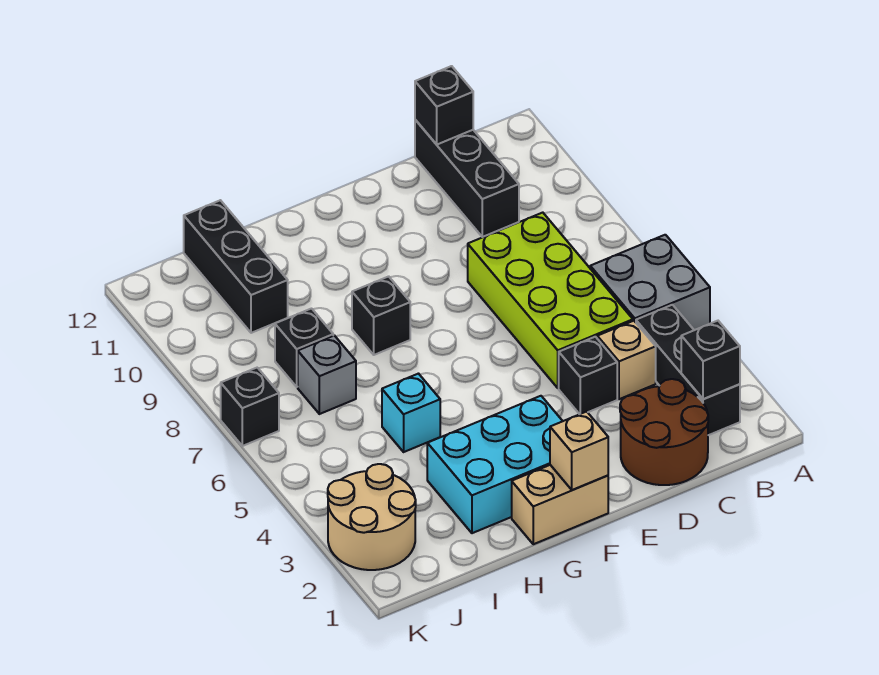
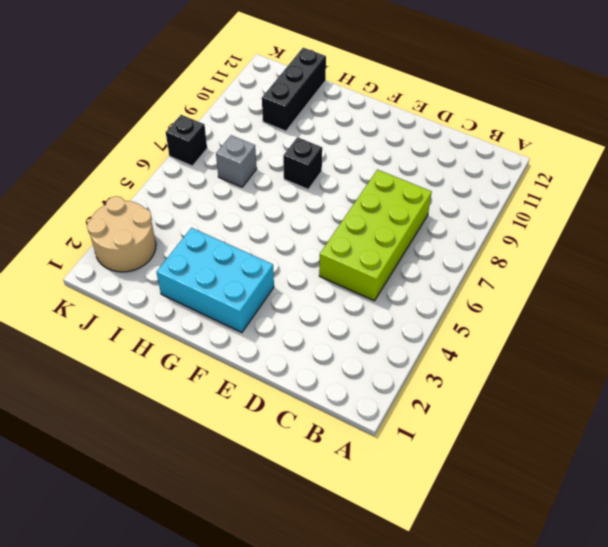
none -> grey 2x2 brick [590,235,710,330]
none -> black 1x3 brick [636,305,740,435]
none -> brown 2x2 round brick [620,379,708,485]

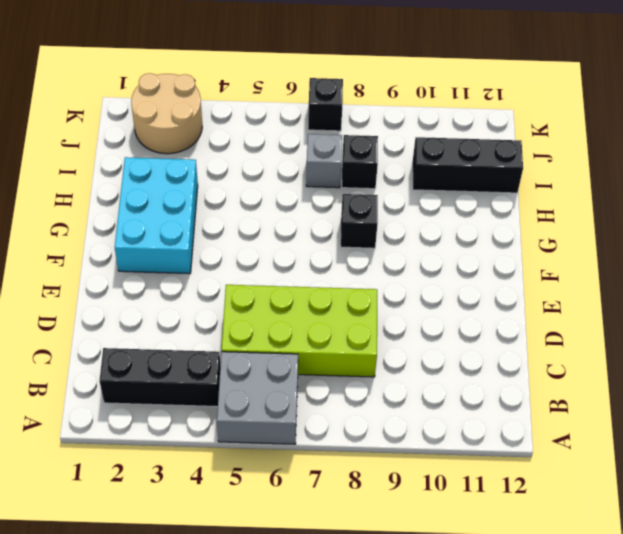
none -> brown 2x2 round brick [620,379,708,485]
none -> tan 1x1 brick [597,321,656,399]
none -> black 1x3 brick [415,120,519,237]

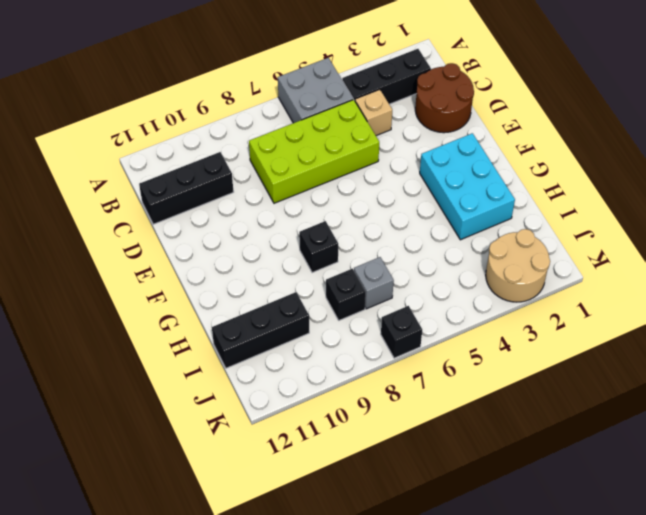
none -> black 1x1 brick [559,337,617,414]
none -> tan 1x2 brick [512,465,608,544]
none -> cyan 1x1 brick [382,374,440,452]

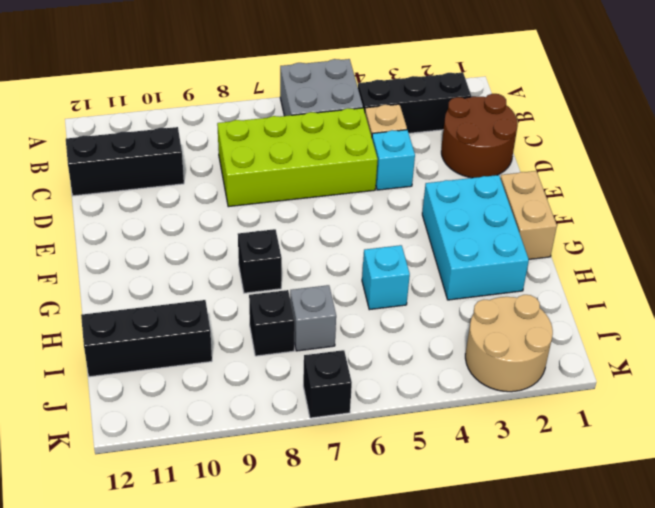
cyan 1x1 brick [372,130,415,190] -> black 1x1 brick [559,337,617,414]
none -> black 1x1 brick [681,321,740,399]
none -> black 1x1 brick [415,66,473,144]
none -> tan 1x1 brick [550,411,608,490]

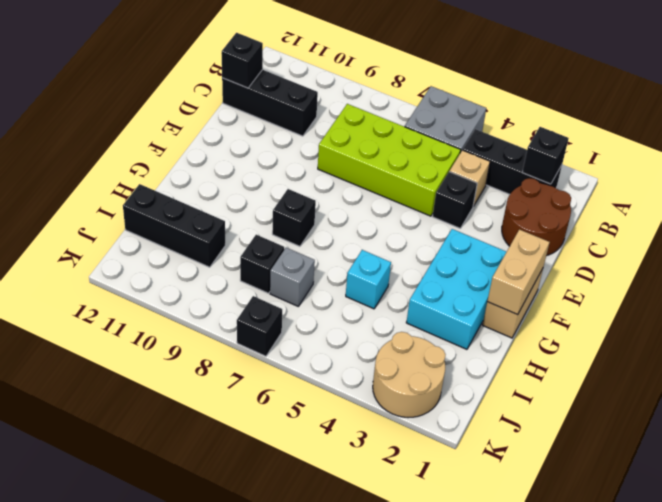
tan 1x2 brick [487,229,550,315] -> tan 1x1 brick [550,411,608,490]

